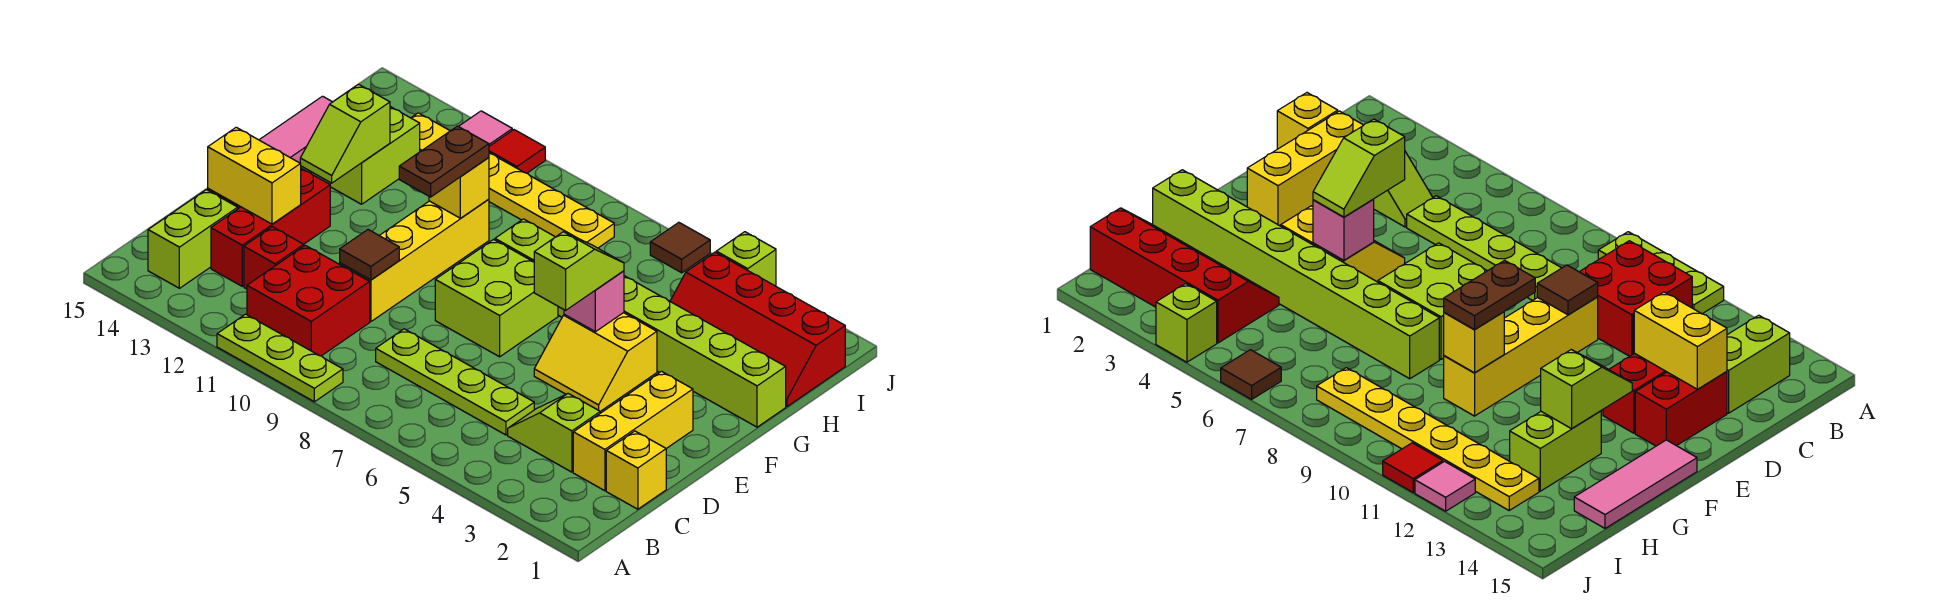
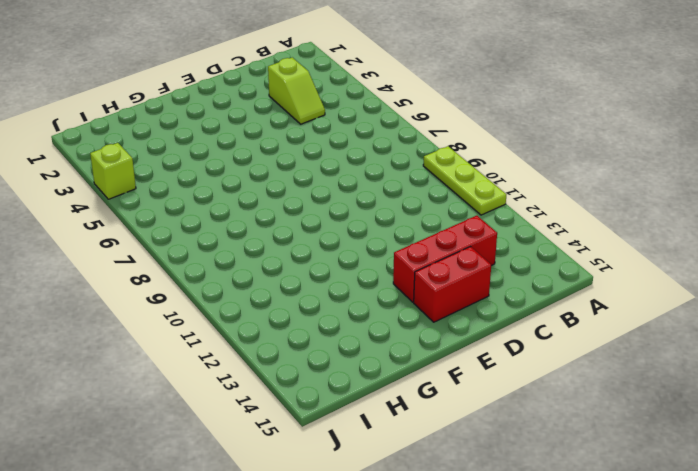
none -> red 2x2 brick [247,245,370,356]
none -> lime 1x2 brick [148,190,238,288]
none -> yellow 1x1 brick [606,431,666,509]

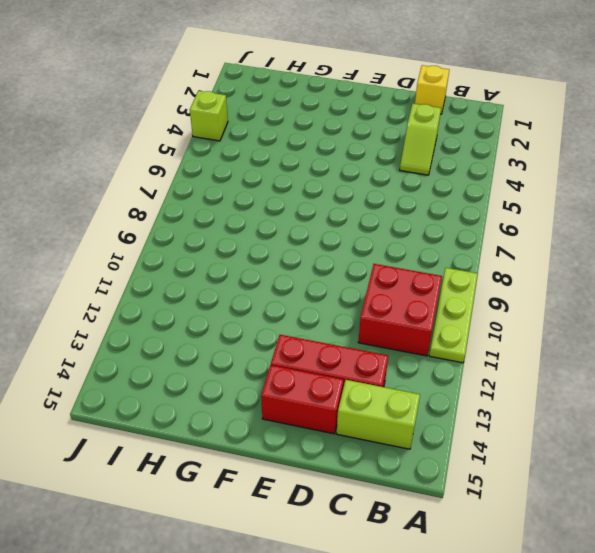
none -> yellow 1x3 brick [573,371,693,491]
none -> lime 1x4 plate [376,329,534,435]
none -> red 1x1 brick [244,227,304,289]

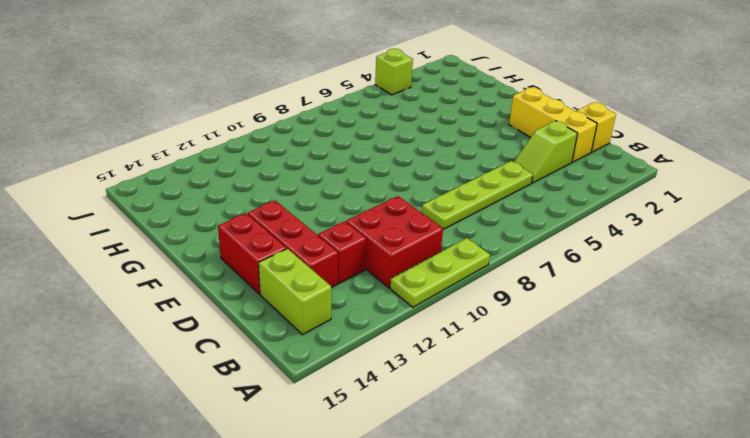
none -> yellow 1x4 brick [340,199,489,322]
none -> yellow 2x2 slope [534,313,657,411]
none -> lime 2x2 brick [435,239,558,357]

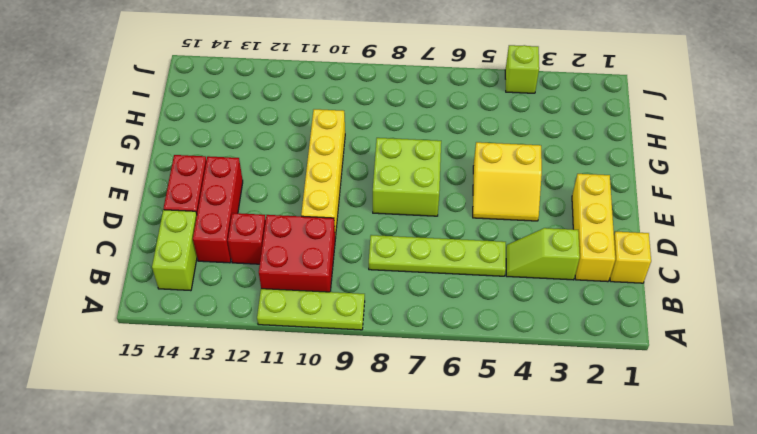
none -> pink 1x3 tile [260,96,332,163]
none -> lime 1x8 brick [495,219,786,427]
none -> lime 1x2 brick [330,107,420,204]

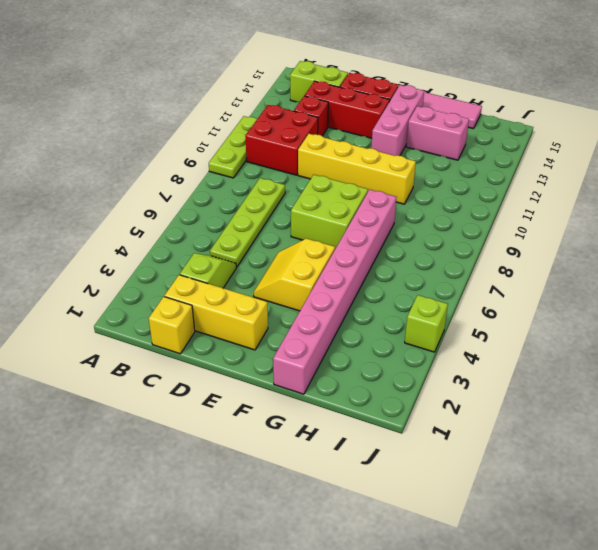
pink 1x3 brick [371,85,424,156] -> none
pink 1x8 brick [273,190,397,394] -> lime 1x8 brick [495,219,786,427]
pink 1x2 brick [406,106,469,160] -> lime 1x2 brick [330,107,420,204]
none -> red 2x4 slope [670,252,845,407]
none -> yellow 1x6 plate [412,113,614,248]
none -> brown 1x1 tile [650,222,710,273]

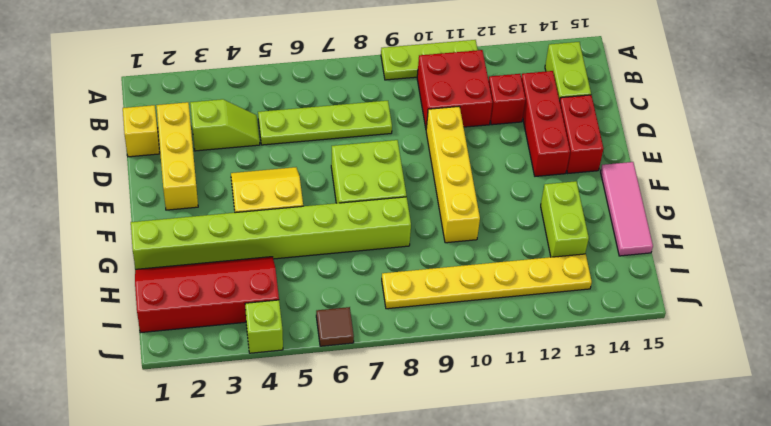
none -> red 1x1 tile [489,130,545,173]
none -> pink 1x1 tile [459,111,512,146]
none -> brown 1x1 tile [340,230,399,280]

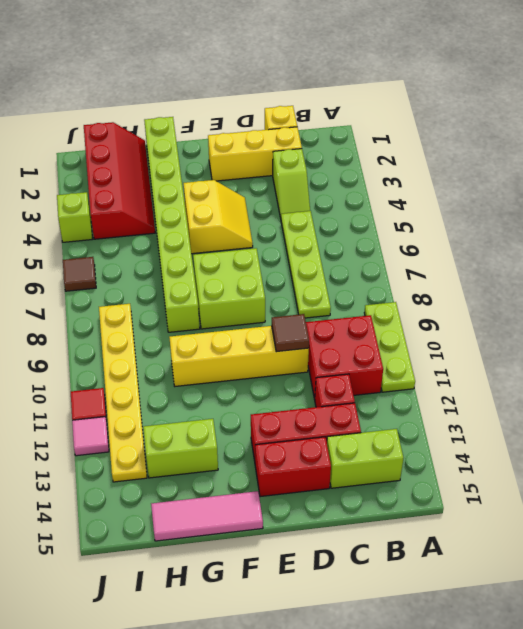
none -> yellow 1x2 brick [208,127,301,224]
none -> pink 1x1 brick [564,271,624,332]
none -> lime 1x2 slope [300,84,390,183]

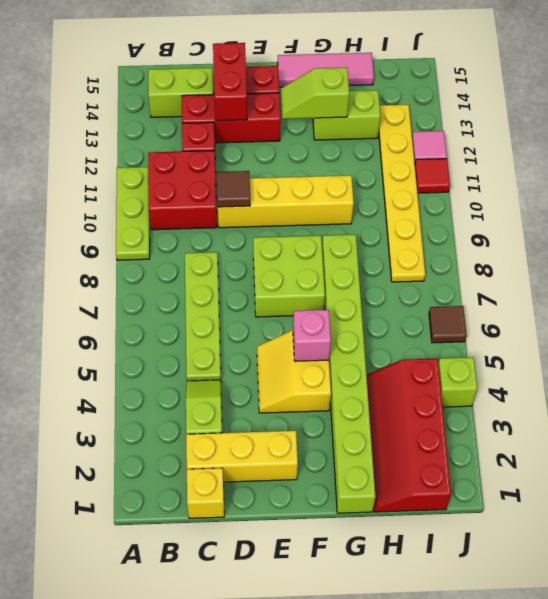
red 1x2 brick [213,43,247,121] -> yellow 1x2 brick [208,127,301,224]
none -> yellow 1x1 brick [429,158,489,218]
none -> lime 1x2 slope [534,232,624,310]
none -> brown 1x2 plate [399,126,489,197]

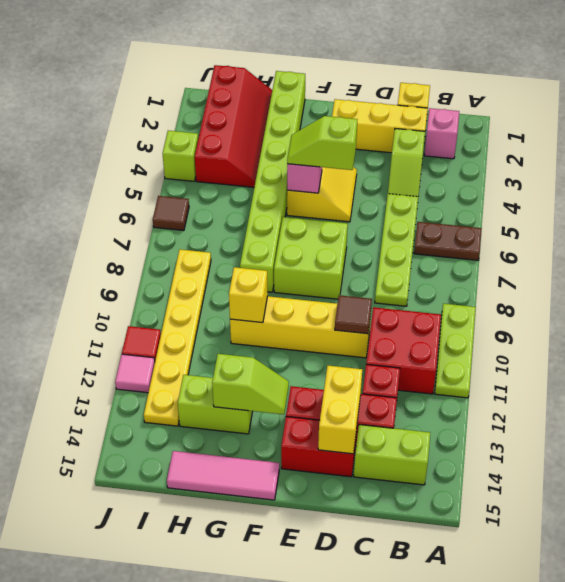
brown 1x2 plate [414,222,482,260] -> brown 1x2 plate moved to [399,126,489,197]
pink 1x1 brick [424,108,459,159] -> none

